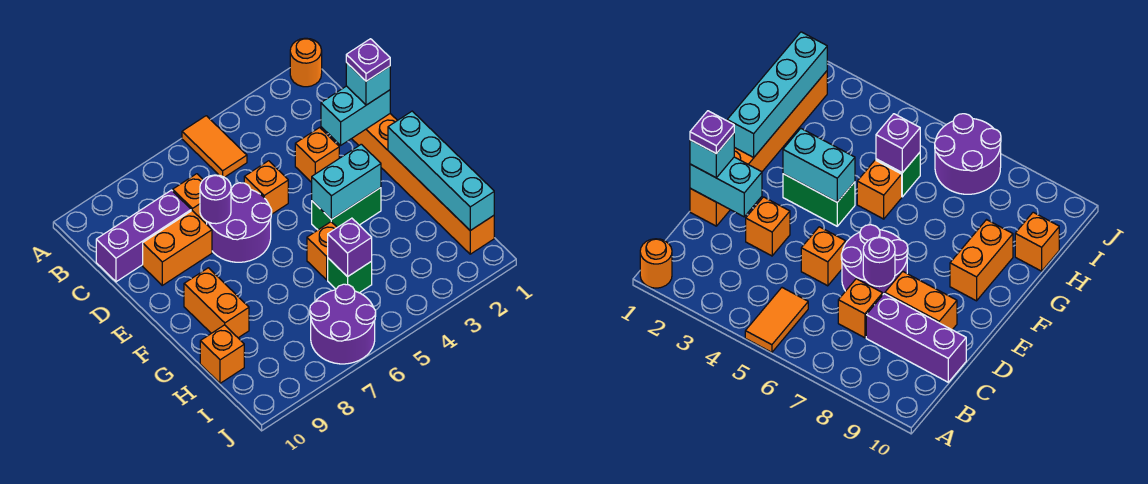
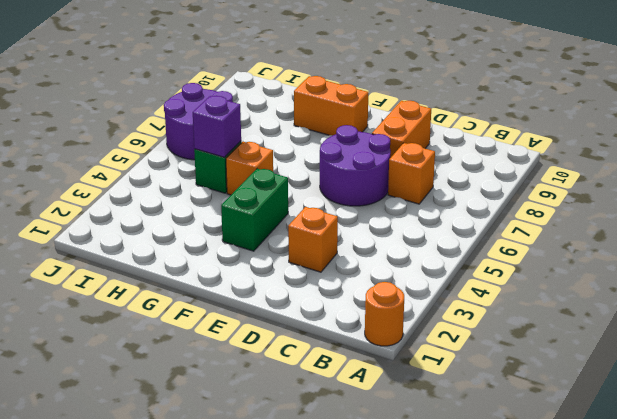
none -> orange 1x2 tile [182,116,247,177]
none -> purple 1x3 brick [96,190,191,282]
none -> orange 1x6 brick [352,114,494,254]

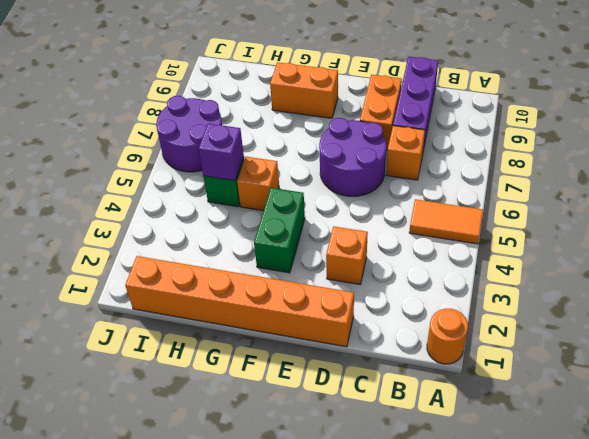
none -> orange 1x1 brick [244,161,288,214]
none -> orange 1x1 brick [200,325,244,383]
none -> cyan 1x2 brick [321,86,390,145]

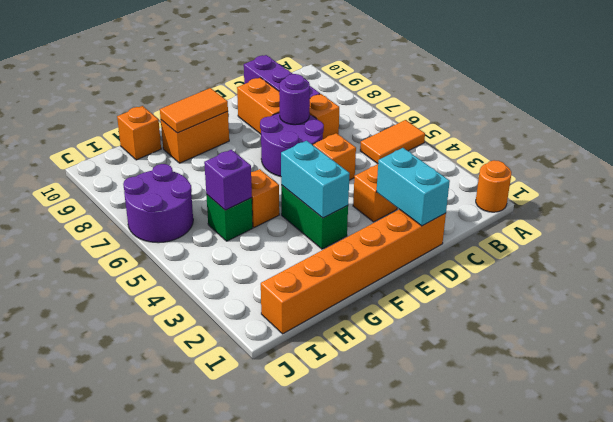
orange 1x2 tile [160,88,228,133] -> none
none -> cyan 1x4 brick [388,111,494,230]
none -> cyan 1x1 brick [346,63,390,105]
none -> purple 1x1 plate [346,39,390,81]

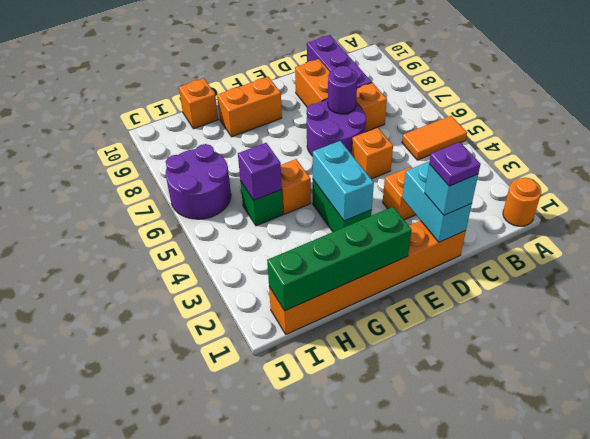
green 1x4 brick [267,207,412,311] -> cyan 1x4 brick [388,111,494,230]

